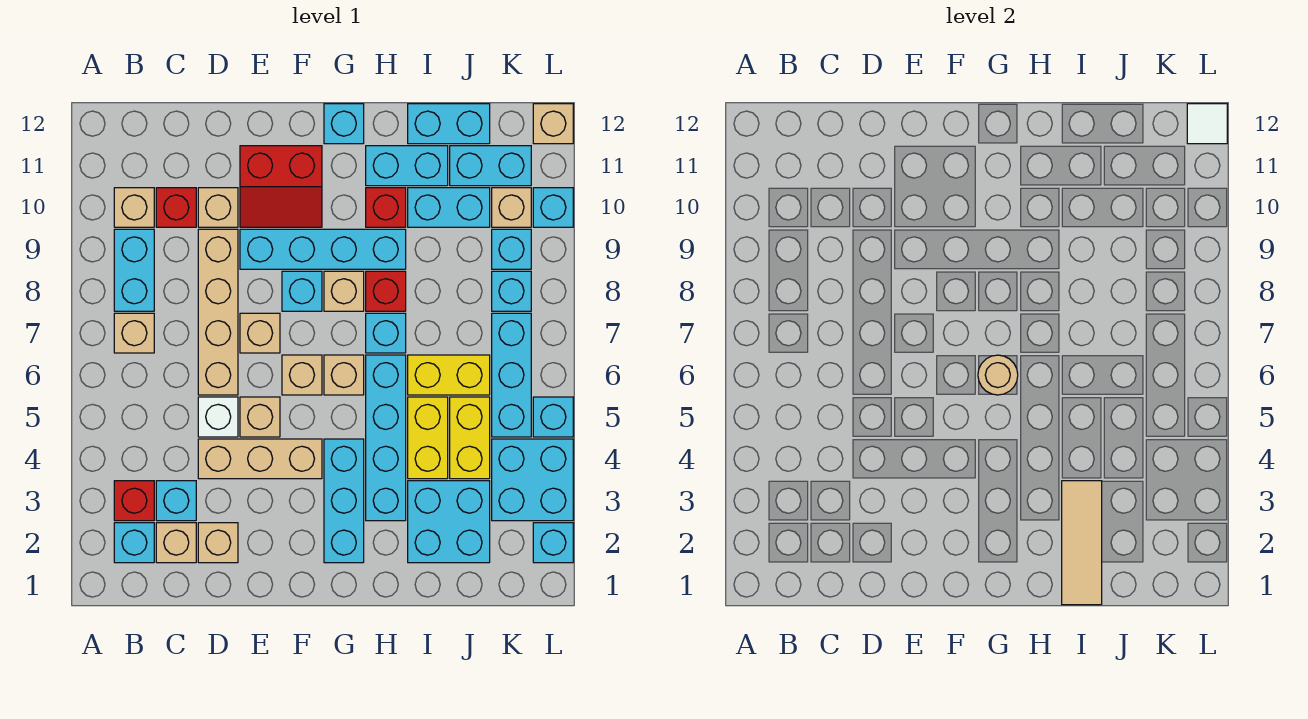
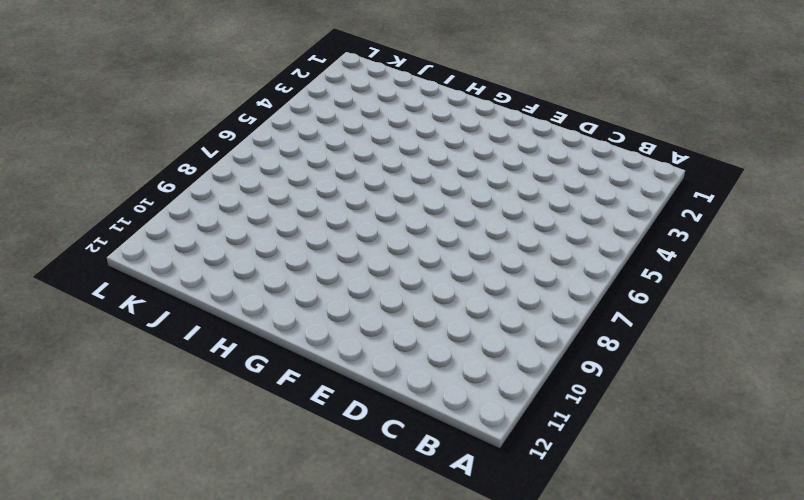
none -> cyan 1x1 brick [114,523,154,563]
none -> red 1x1 brick [114,481,154,521]
none -> tan 1x1 brick [114,313,154,353]
none -> cyan 1x2 brick [114,229,154,311]

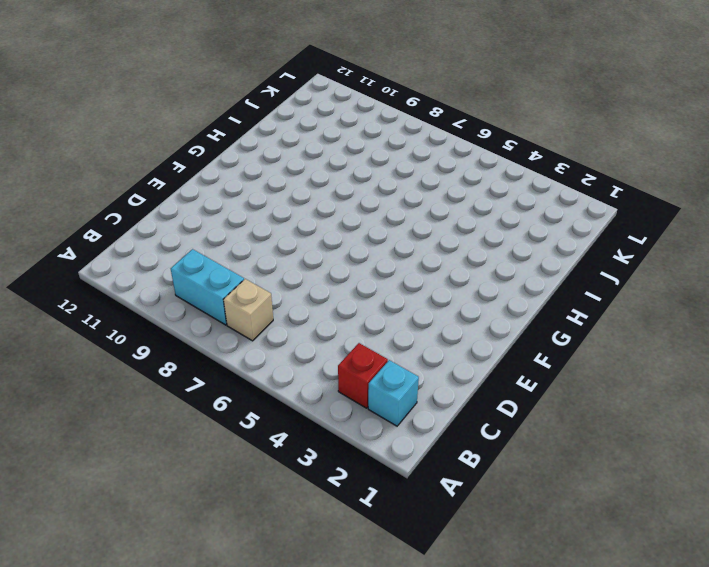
none -> tan 1x1 brick [114,188,154,227]
none -> tan 1x1 brick [156,523,196,563]
none -> cyan 1x1 brick [156,481,196,521]
none -> red 1x1 brick [156,188,196,227]

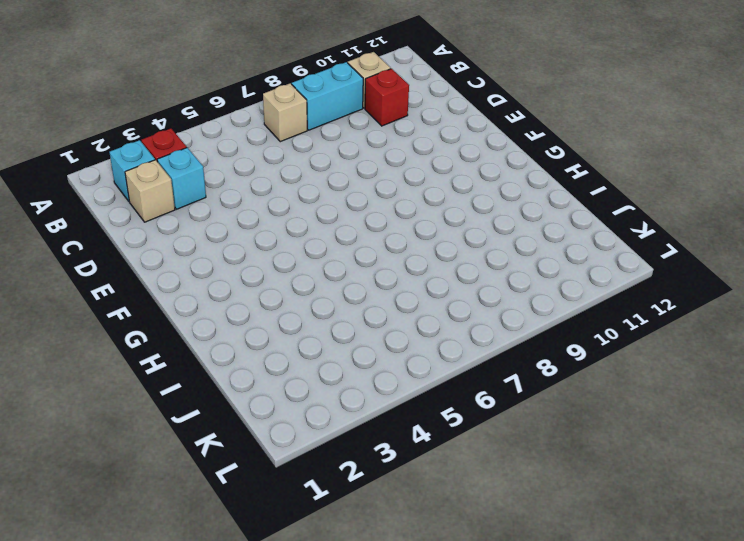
none -> tan 1x1 brick [198,523,238,563]
none -> tan 1x3 brick [198,439,322,479]
none -> white 1x1 brick [198,397,238,437]
none -> tan 1x4 brick [198,229,238,395]

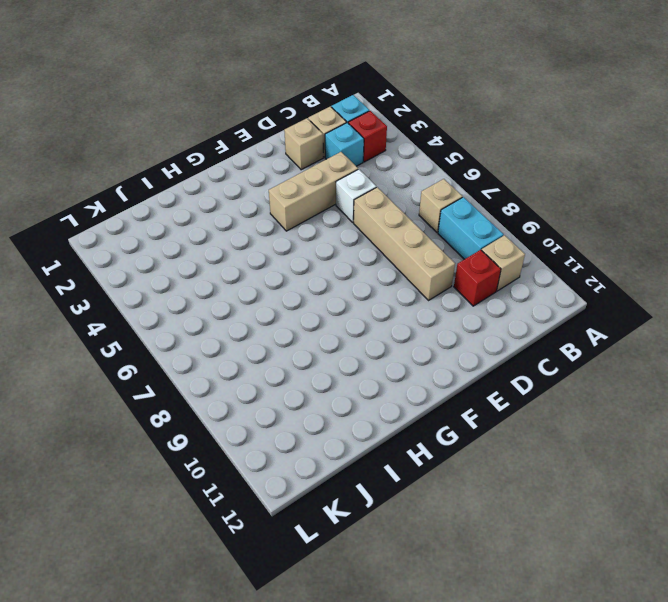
none -> tan 1x1 brick [198,188,238,227]
none -> tan 1x1 brick [240,397,280,437]
none -> tan 1x1 brick [240,313,280,353]
none -> cyan 1x4 brick [240,229,406,269]

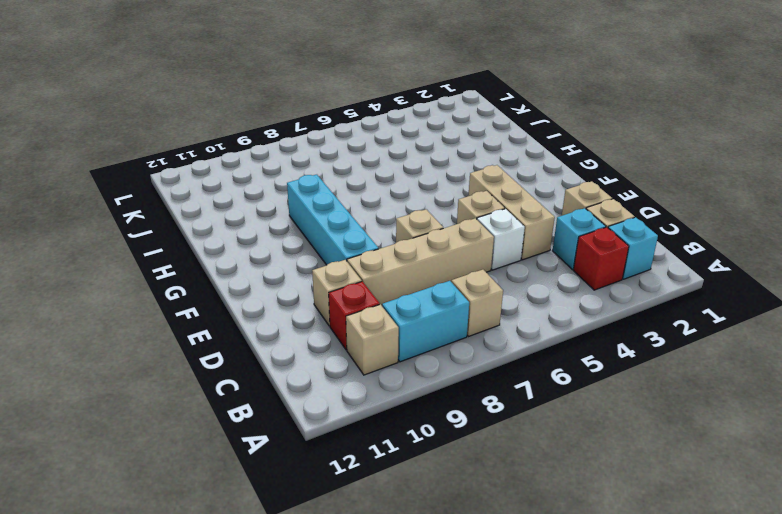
none -> red 2x2 slope [240,146,322,227]
none -> tan 1x1 brick [282,355,322,395]
none -> cyan 1x1 brick [282,271,322,311]
none -> cyan 1x3 brick [324,439,364,563]

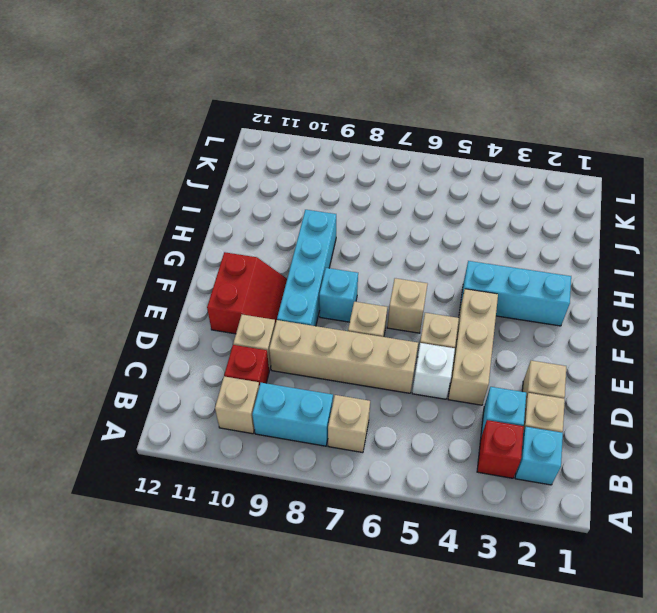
none -> tan 1x1 brick [324,355,364,395]
none -> tan 1x1 brick [324,271,364,311]
none -> cyan 1x1 brick [324,104,364,144]
none -> cyan 1x4 brick [366,355,406,521]

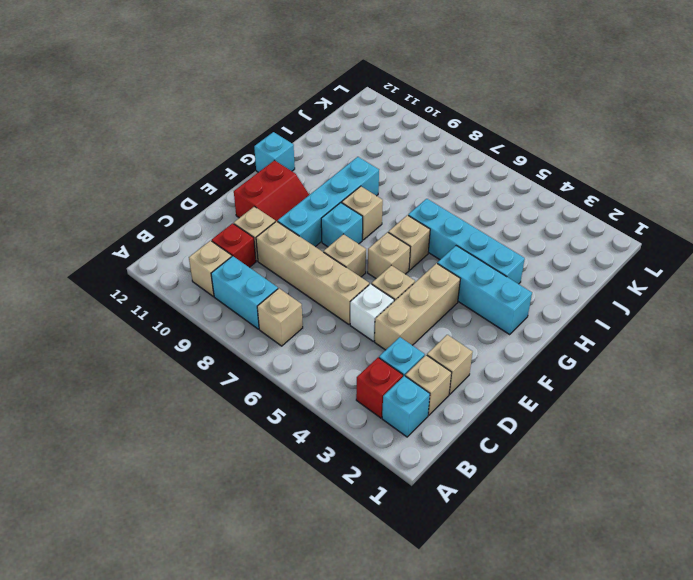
none -> cyan 1x1 brick [366,313,406,353]
none -> red 1x1 brick [366,271,406,311]
none -> red 1x1 brick [366,188,406,227]
none -> cyan 1x2 brick [366,146,448,186]

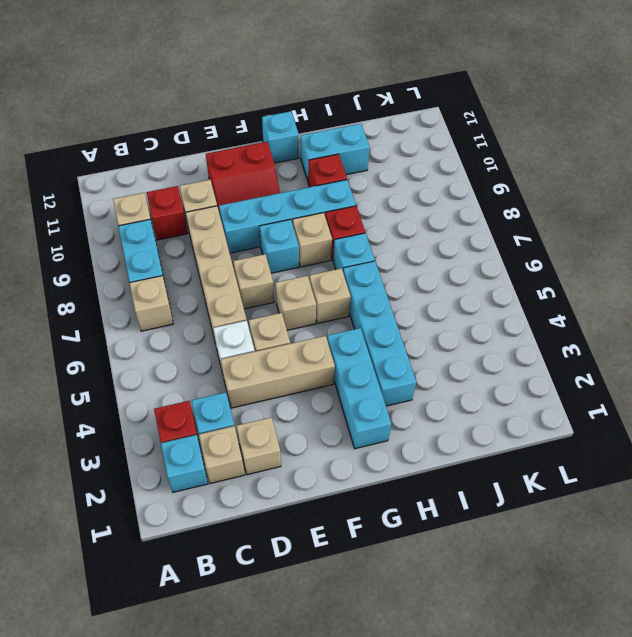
none -> cyan 2x2 brick [408,481,490,563]
none -> yellow 1x2 brick [408,397,448,479]
none -> yellow 1x2 brick [408,355,490,395]
none -> cyan 1x2 brick [408,188,490,227]

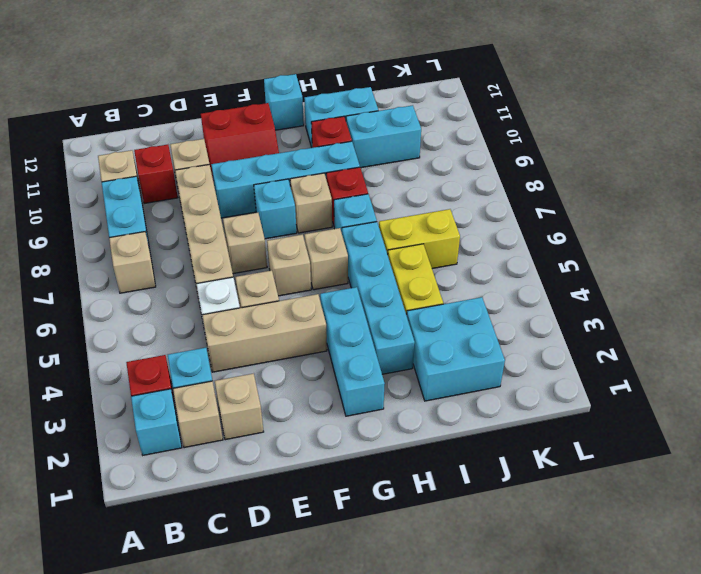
none -> cyan 1x2 brick [408,104,490,144]
none -> yellow 1x2 brick [450,397,490,479]
none -> cyan 1x2 brick [450,146,531,186]
none -> cyan 2x2 brick [492,439,573,521]

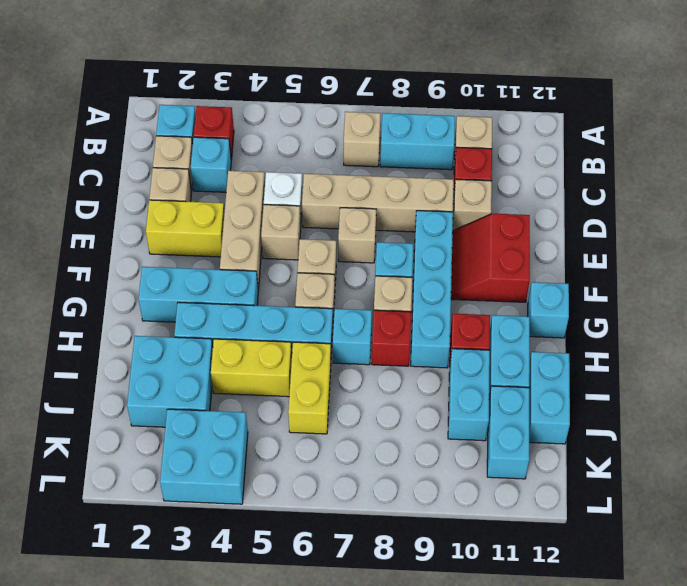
yellow 1x2 brick [146,200,225,257] -> yellow 1x2 brick moved to [450,397,490,479]
none -> cyan 1x3 brick [492,313,531,437]
none -> cyan 1x1 brick [492,271,531,311]
none -> cyan 1x1 brick [492,229,531,269]
none -> tan 1x1 brick [492,188,531,227]

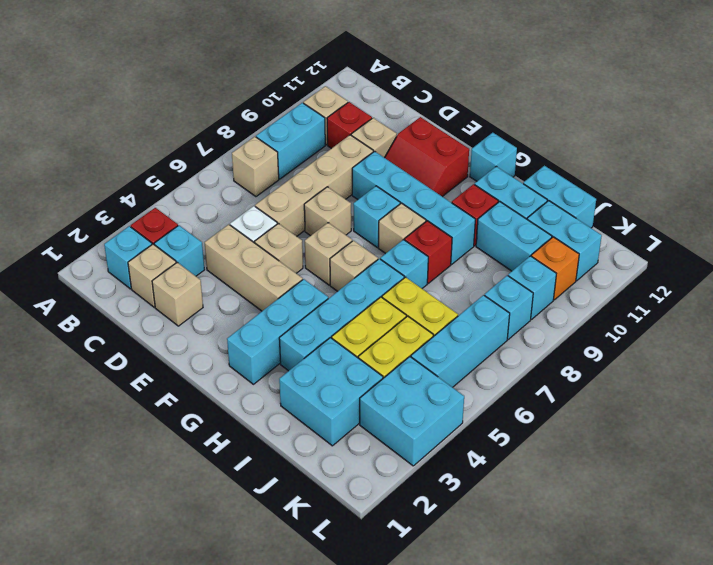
orange 1x1 brick [531,237,579,300] -> tan 1x1 brick [492,188,531,227]
none -> cyan 1x1 brick [533,523,573,563]
none -> cyan 1x1 brick [533,397,573,437]
none -> cyan 1x1 brick [533,188,573,227]
none -> tan 1x1 brick [533,104,573,144]

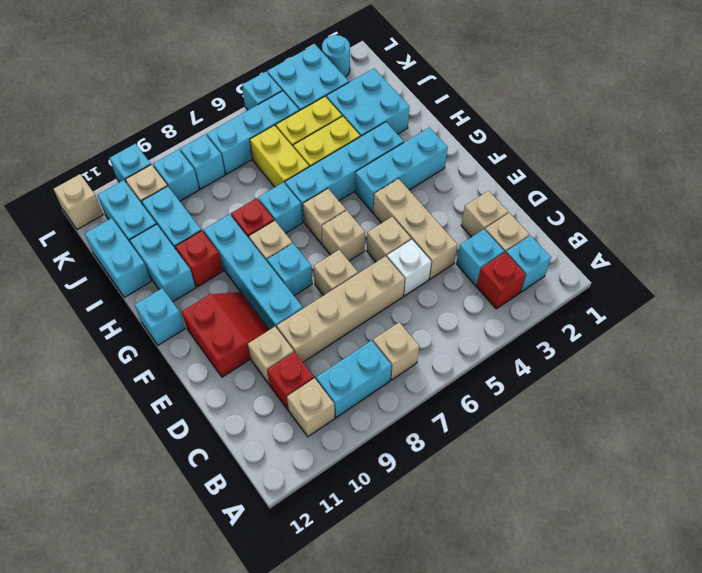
cyan 1x1 round brick [322,35,350,77] -> cyan 1x1 brick [533,523,573,563]
none -> tan 1x1 round brick [978,355,1018,395]
none -> tan 1x3 tile [1062,481,1102,605]
none -> white 1x1 tile [1187,104,1227,144]

